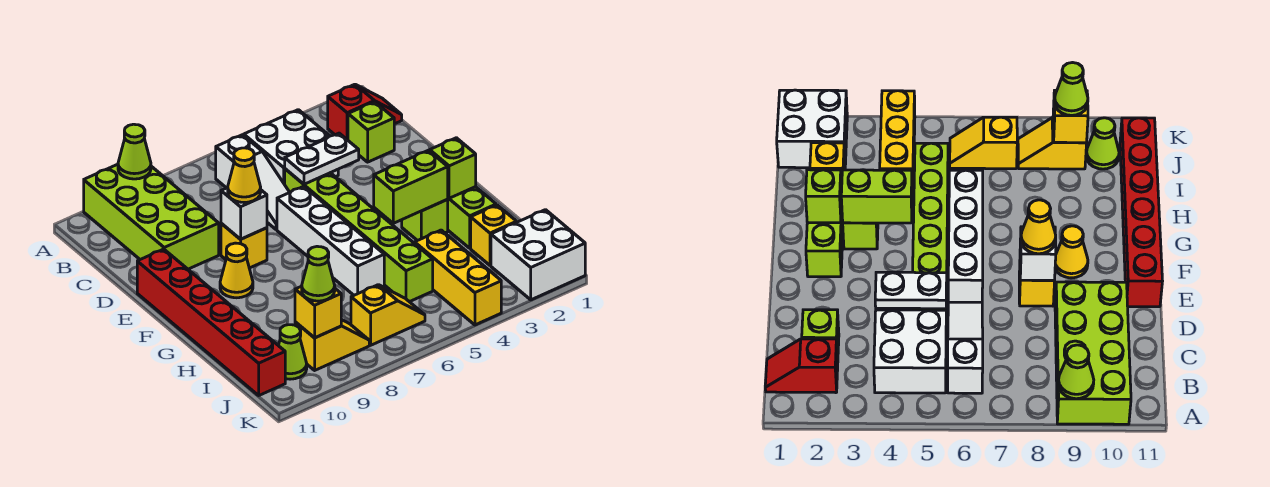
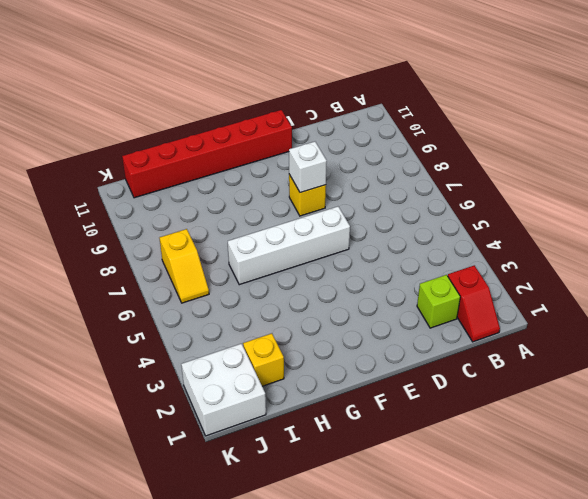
none -> lime 2x4 brick [84,164,219,269]
none -> white 2x2 brick [244,110,338,184]
none -> white 1x3 slope [215,135,290,230]

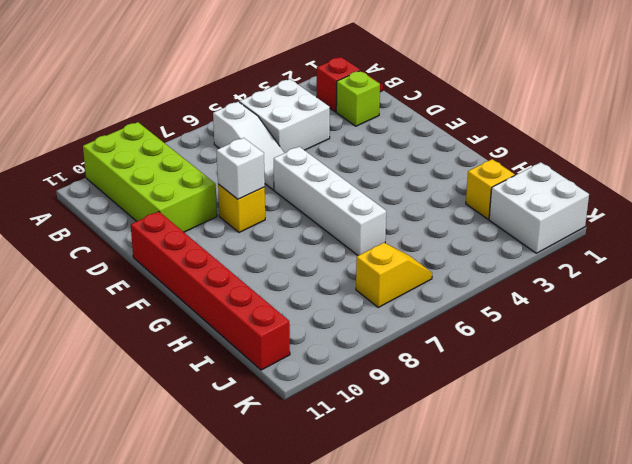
none -> lime 1x6 brick [285,169,433,302]
none -> lime 1x3 brick [447,187,496,248]
none -> yellow 1x1 cone [220,243,253,298]

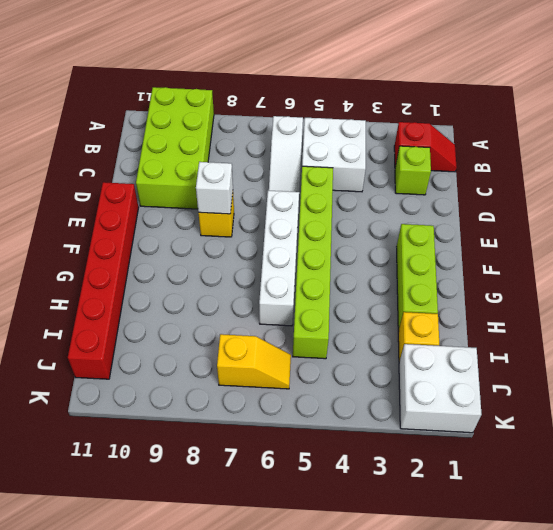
none -> yellow 1x1 cone [220,243,253,298]
none -> lime 1x1 brick [402,200,448,241]
none -> yellow 1x3 brick [415,230,501,325]

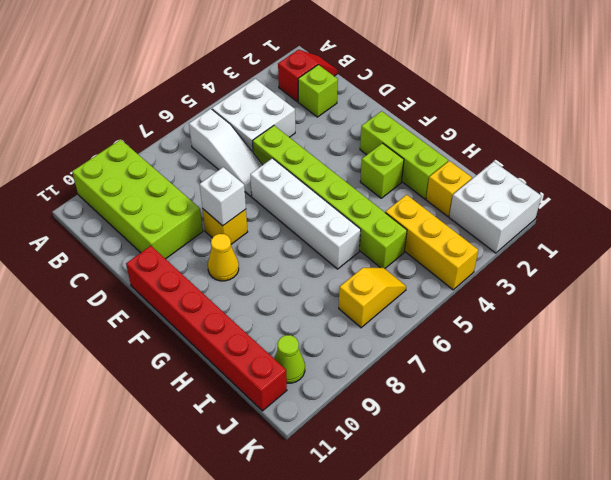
none -> yellow 1x2 slope [295,320,369,370]
none -> lime 1x1 cone [118,124,151,179]
none -> white 1x2 plate [285,133,359,184]

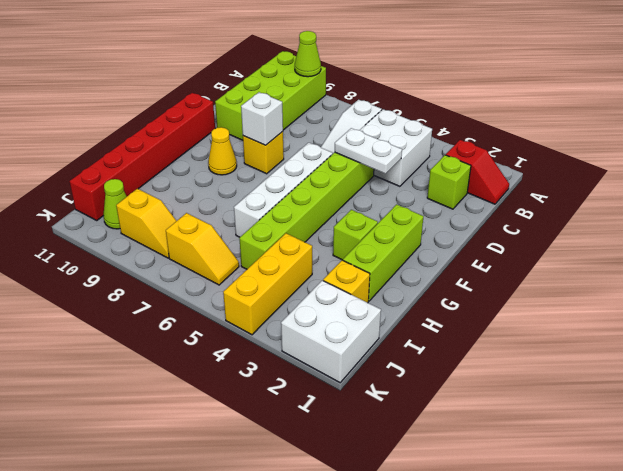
none -> lime 1x1 brick [430,138,476,198]
none -> lime 1x2 brick [374,150,448,223]
none -> yellow 1x1 brick [295,286,341,338]

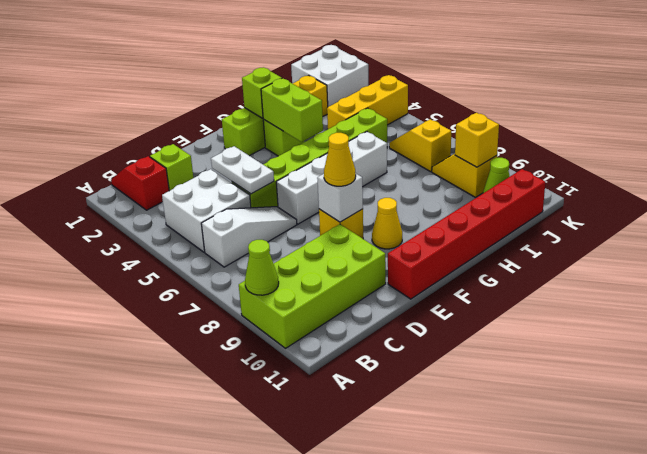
none -> lime 1x1 cone [302,246,335,301]

